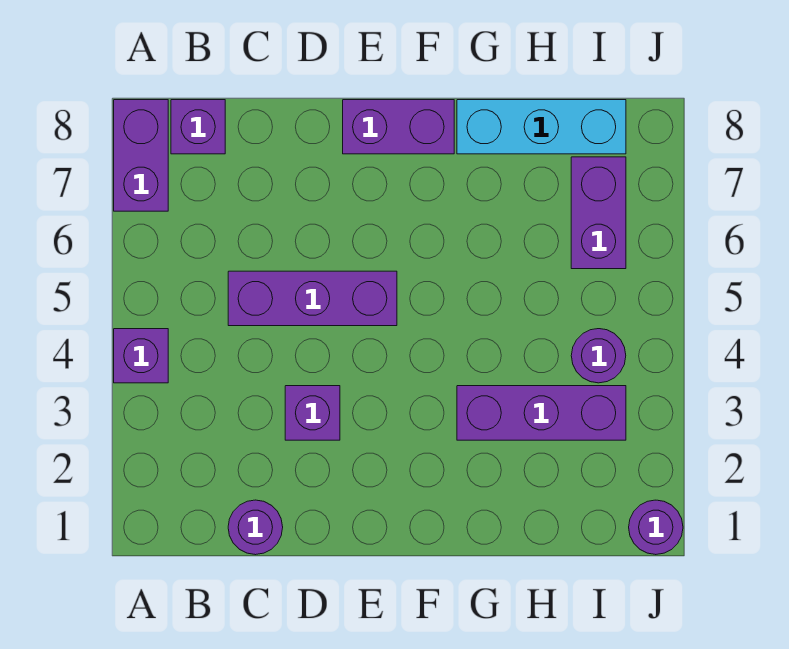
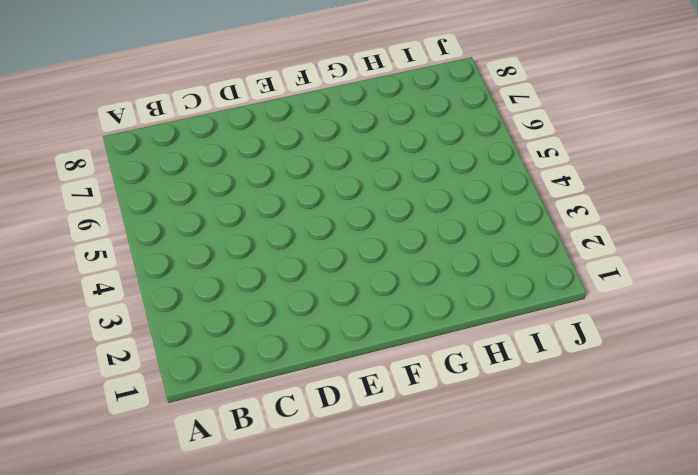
none -> purple 1x1 brick [114,329,168,383]
none -> purple 1x2 brick [114,100,168,211]
none -> purple 1x1 brick [171,100,225,154]

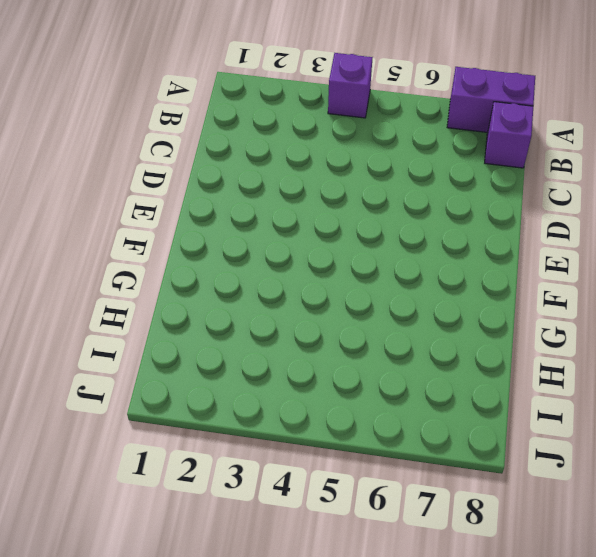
none -> purple 1x1 round brick [228,500,283,555]
none -> purple 1x3 brick [228,271,397,326]
none -> purple 1x1 brick [285,386,340,440]

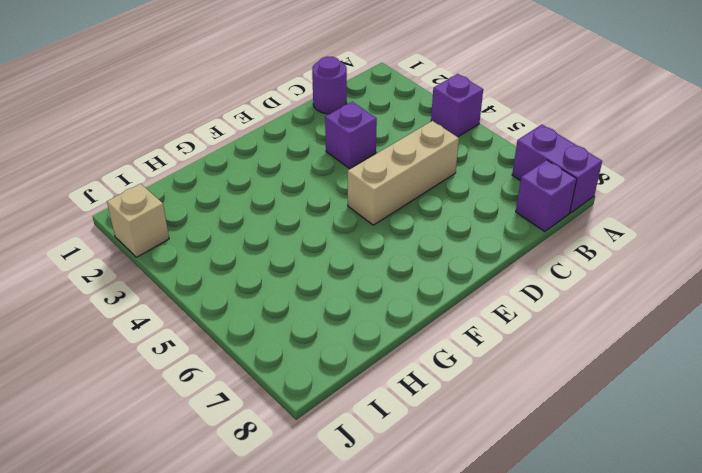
tan 1x3 brick [348,121,459,225] -> purple 1x3 brick [228,271,397,326]
tan 1x1 brick [107,184,169,257] -> none
none -> purple 1x2 brick [343,100,454,154]
none -> purple 1x3 brick [457,386,626,440]
none -> cyan 1x3 brick [457,100,626,154]

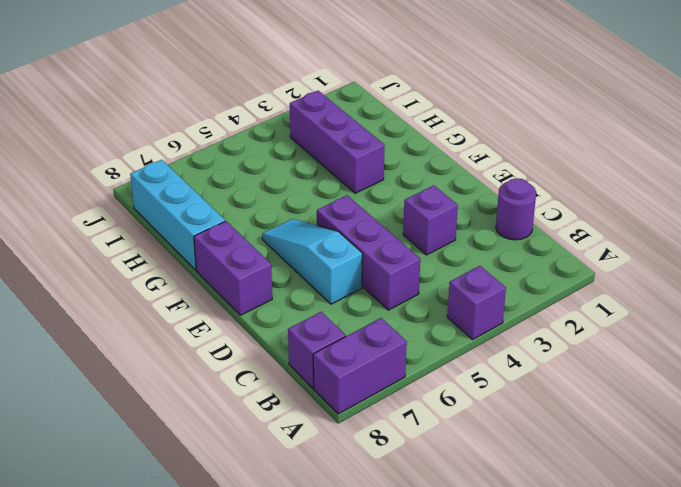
cyan 1x3 slope [262,219,362,304] -> none
none -> purple 1x1 round brick [571,329,626,383]
none -> purple 1x2 brick [571,157,626,269]
none -> purple 1x1 round brick [629,500,683,555]

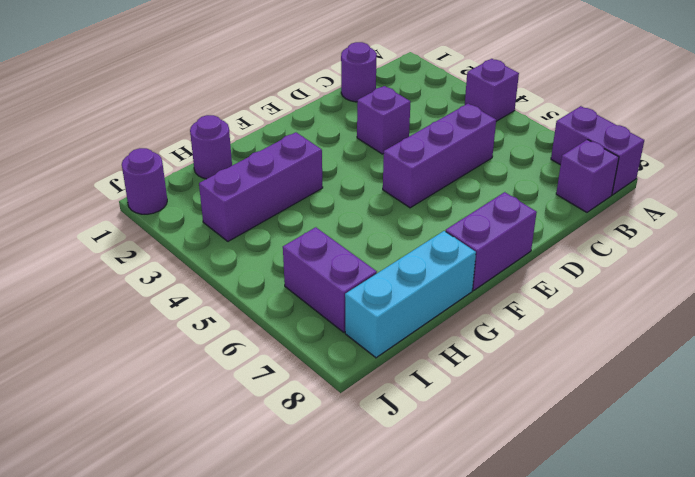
purple 1x1 round brick [190,115,232,179] -> purple 1x1 round brick moved to [571,329,626,383]

